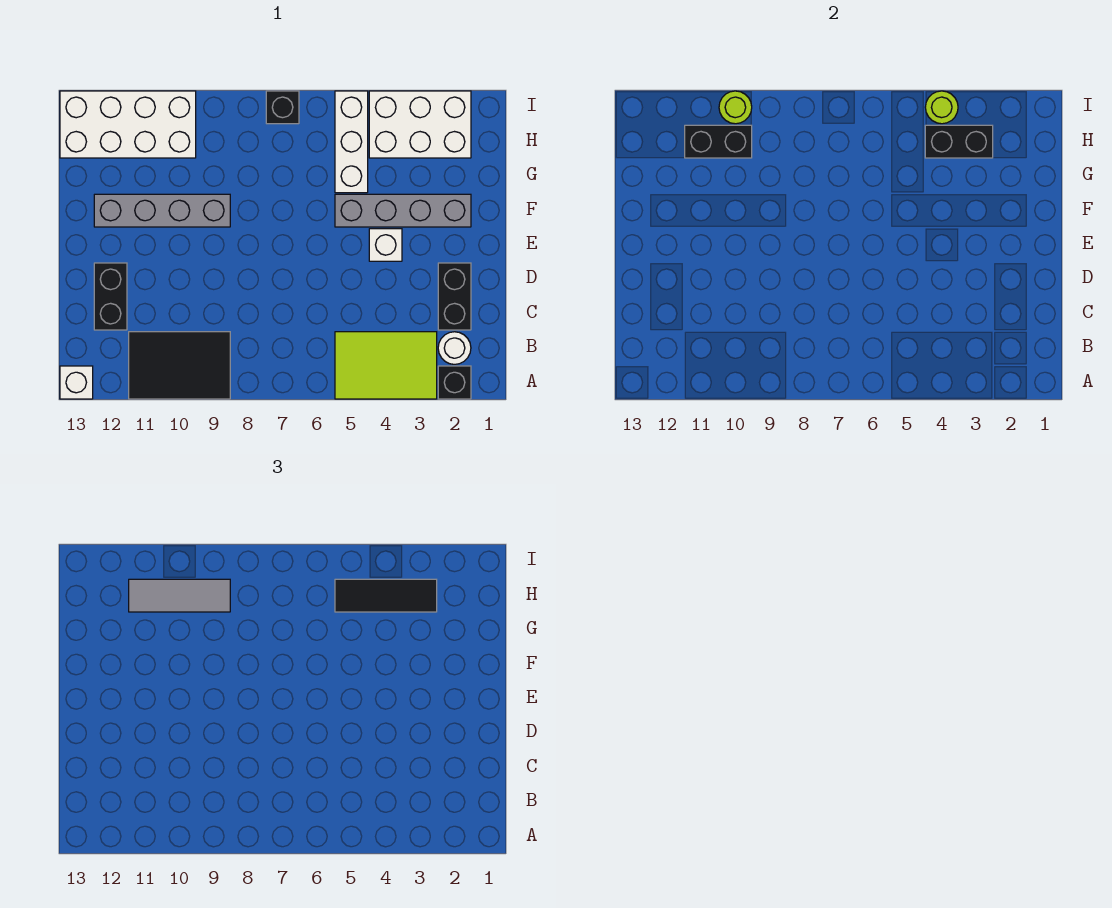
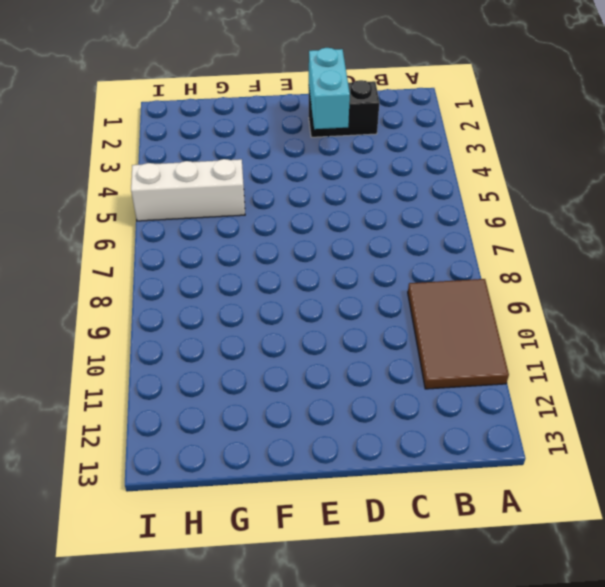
brown 2x3 tile [408,279,509,389] -> black 2x3 tile [129,332,230,399]
cyan 1x2 brick [309,48,350,129] -> none
none -> black 1x1 brick [438,366,471,399]
none -> lime 2x3 tile [335,332,437,399]
none -> white 1x1 brick [60,366,93,399]

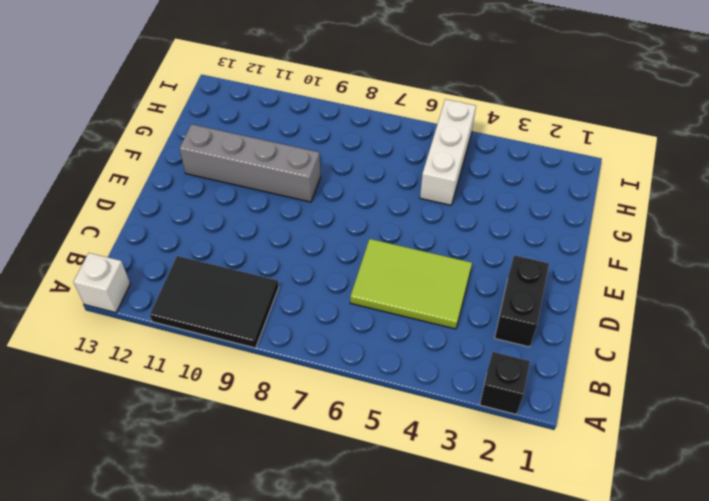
lime 2x3 tile [350,239,472,329] -> lime 2x3 tile moved to [335,332,437,399]
none -> white 1x1 round brick [438,332,471,364]
none -> black 1x2 brick [94,263,127,330]
none -> white 1x1 brick [369,229,402,261]

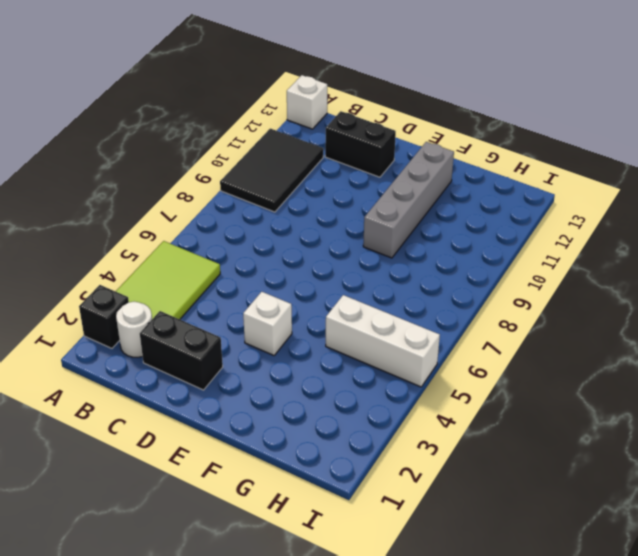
none -> grey 1x4 brick [335,194,471,227]
none -> white 2x3 brick [369,91,471,158]
none -> white 2x4 brick [60,91,196,158]

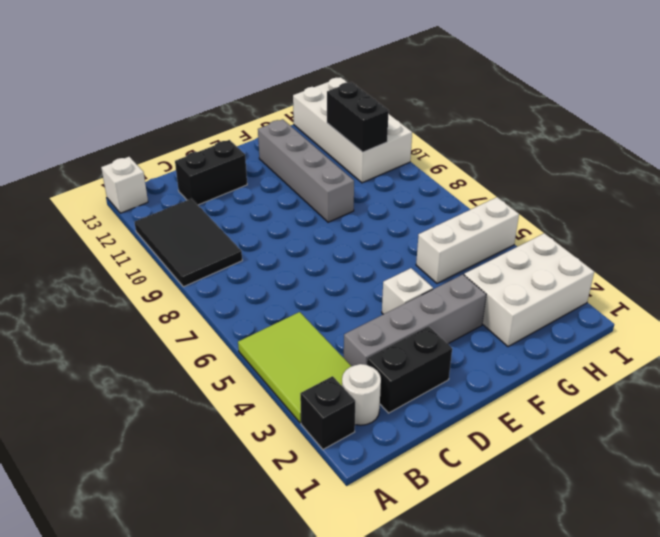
grey 1x4 brick [344,274,486,366] -> grey 1x4 brick turned to [335,194,471,227]
white 2x3 brick [464,233,594,347] -> white 2x3 brick turned to [369,91,471,158]
none -> black 1x1 brick [266,91,299,124]
none -> black 1x2 brick [925,125,993,158]
none -> lime 1x1 round brick [925,91,958,124]

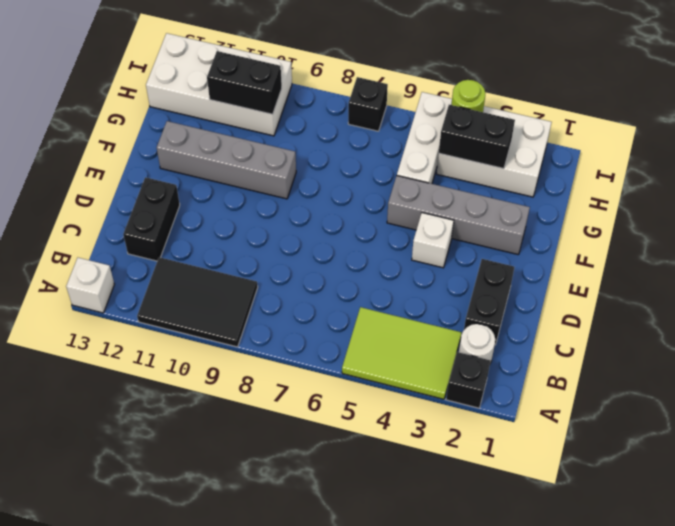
none -> lime 1x1 round brick [719,91,752,124]
none -> black 1x3 tile [335,579,437,612]
none -> grey 1x3 tile [129,579,230,612]

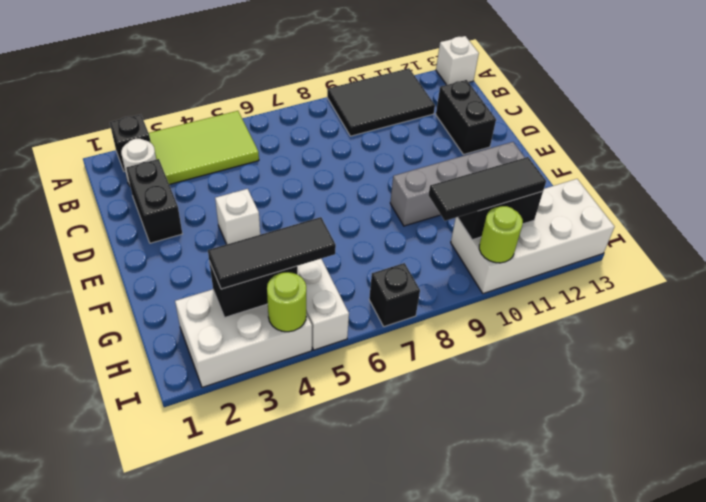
black 1x3 tile [429,157,546,221] -> grey 1x3 tile [129,579,230,612]
none -> grey 1x4 brick [335,194,471,227]

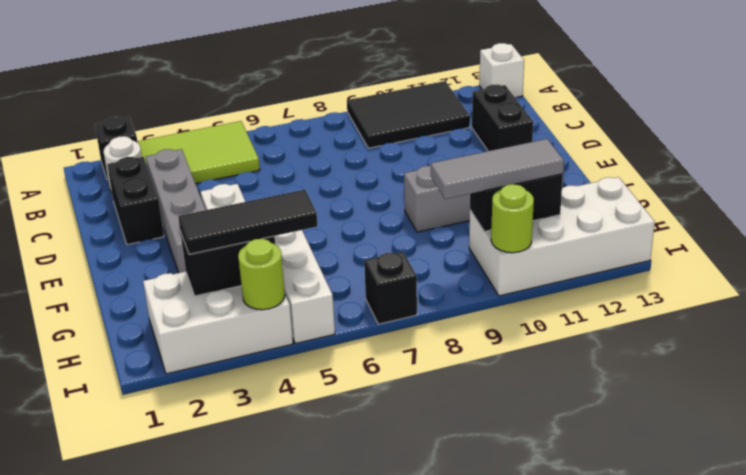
grey 1x4 brick [146,149,205,273] -> grey 1x4 brick turned to [335,194,471,227]

